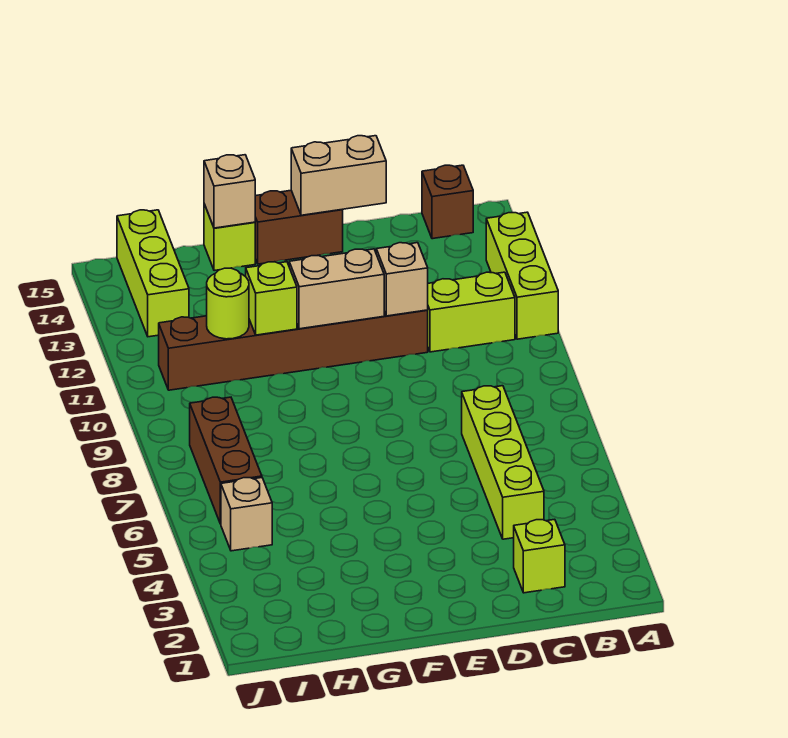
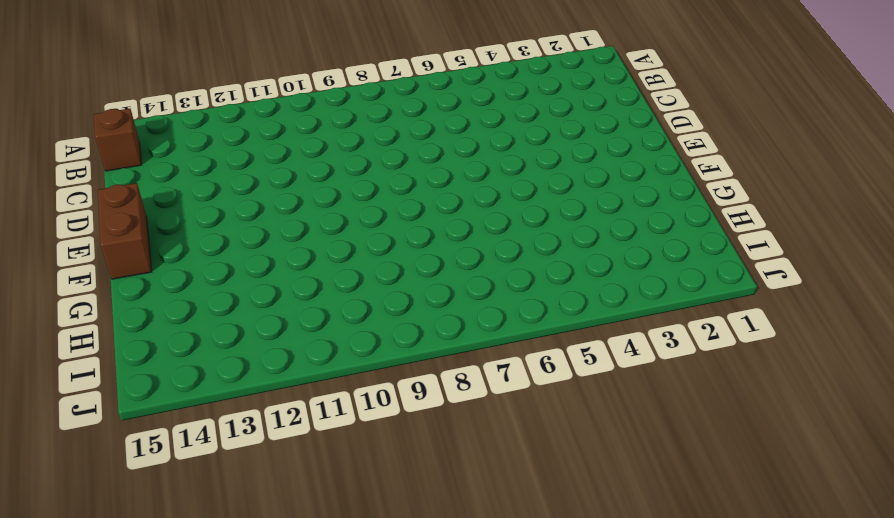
none -> lime 1x3 brick [486,212,558,339]
none -> lime 1x2 brick [428,272,515,352]
none -> lime 1x1 brick [514,519,565,593]

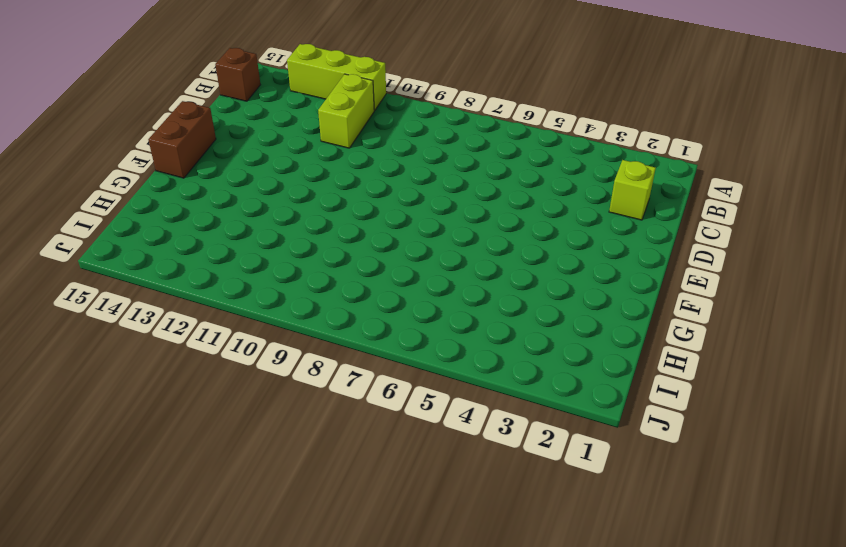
none -> lime 1x4 brick [462,386,544,539]
none -> brown 1x6 brick [159,310,428,390]
none -> lime 1x1 brick [204,204,255,271]

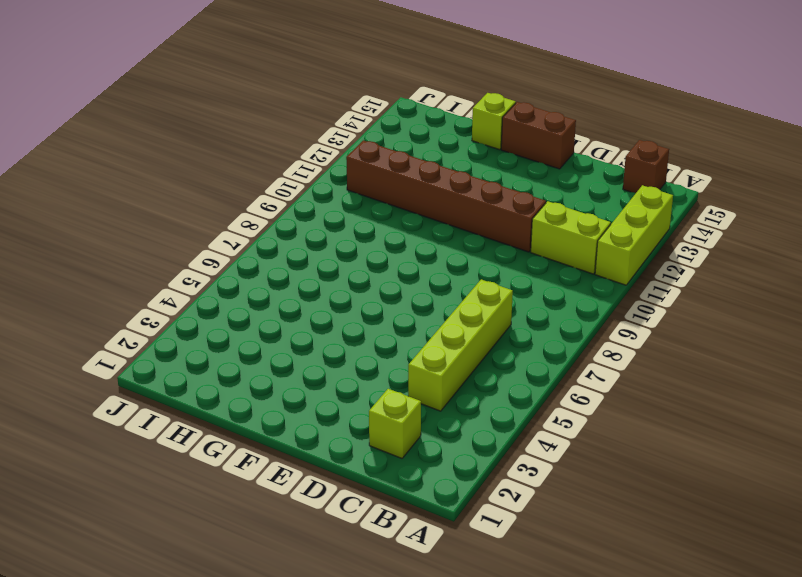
none -> tan 1x1 brick [221,478,272,551]
none -> brown 1x3 brick [190,397,262,524]
none -> lime 1x3 brick [117,210,189,337]

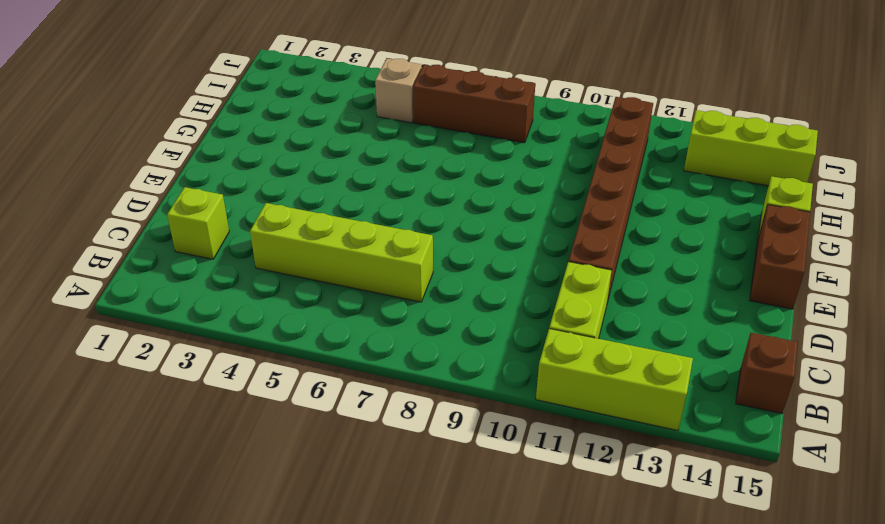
none -> tan 1x1 brick [376,243,428,316]
none -> tan 1x2 brick [291,136,386,215]
none -> tan 1x2 brick [289,249,384,329]

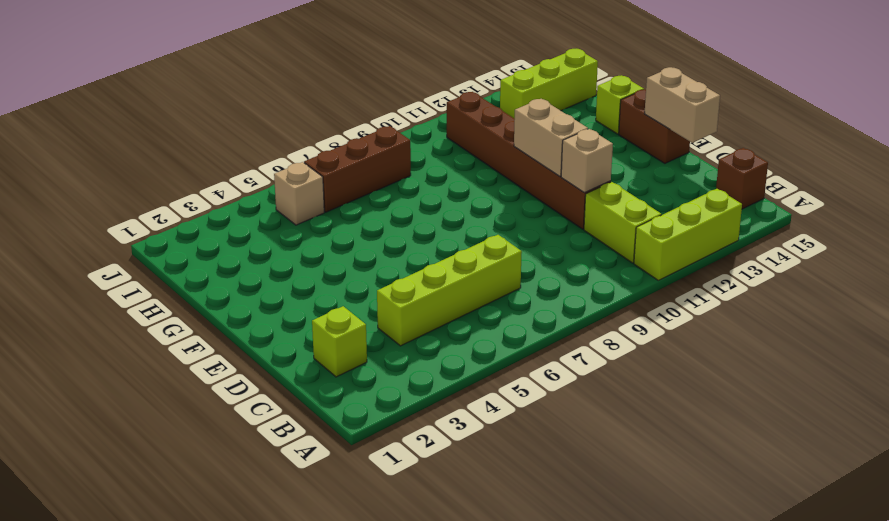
none -> lime 1x1 brick [246,262,297,335]
none -> tan 1x1 brick [204,155,255,228]
none -> lime 1x1 round brick [207,268,249,339]

